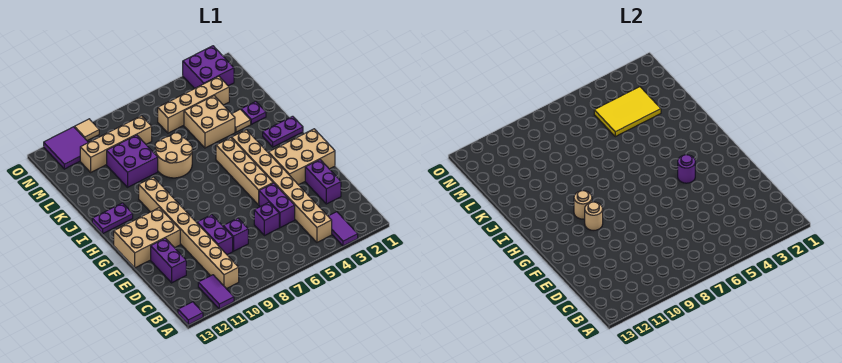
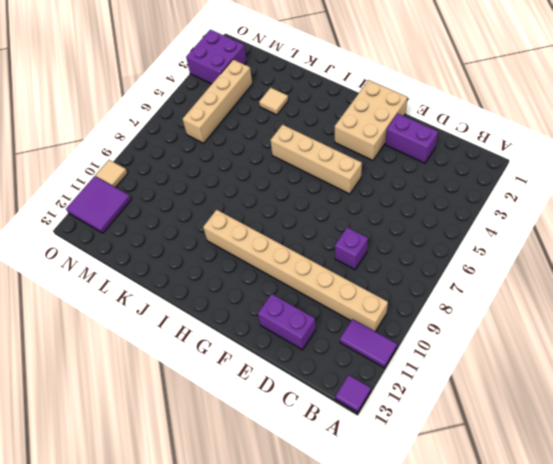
none -> purple 1x2 tile [328,212,358,246]
none -> tan 1x8 brick [232,130,332,242]
none -> purple 1x2 brick [259,183,295,228]
none -> purple 1x1 brick [254,202,279,236]

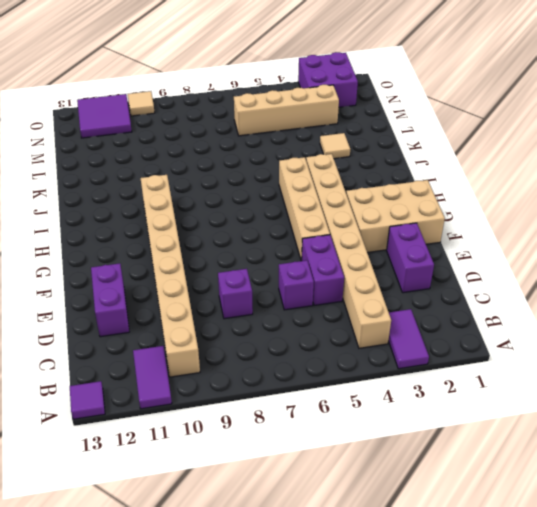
none -> purple 1x2 brick [197,215,233,255]
none -> tan 2x3 brick [114,208,180,268]
none -> purple 1x2 plate [263,116,303,147]
none -> purple 1x2 plate [92,203,133,234]

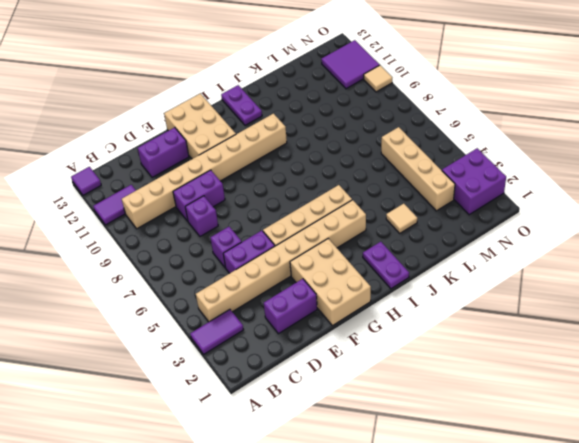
none -> tan 2x2 round brick [155,133,193,178]
none -> purple 1x1 plate [241,101,266,124]
none -> tan 2x2 brick [184,96,235,148]
none -> purple 2x2 brick [107,135,158,187]

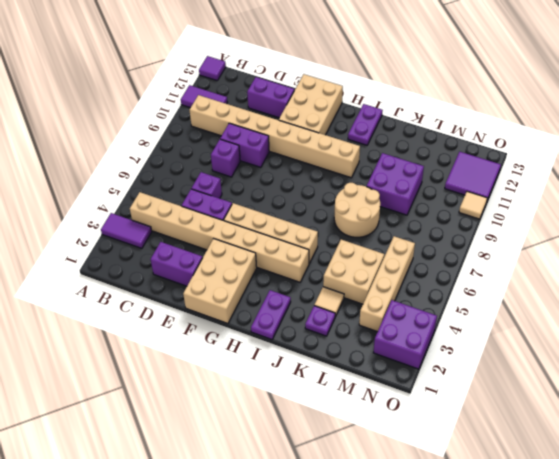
none -> tan 1x4 brick [80,116,152,172]
none -> purple 1x1 round brick [678,155,695,183]
none -> tan 1x1 round brick [585,202,603,230]
none -> tan 1x1 round brick [574,191,592,219]

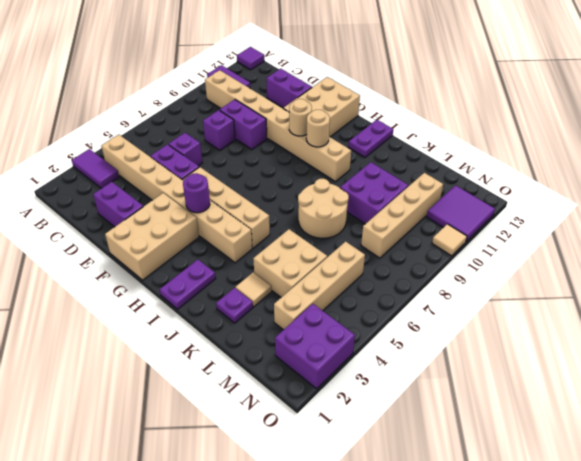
none -> yellow 2x3 tile [594,87,661,137]

